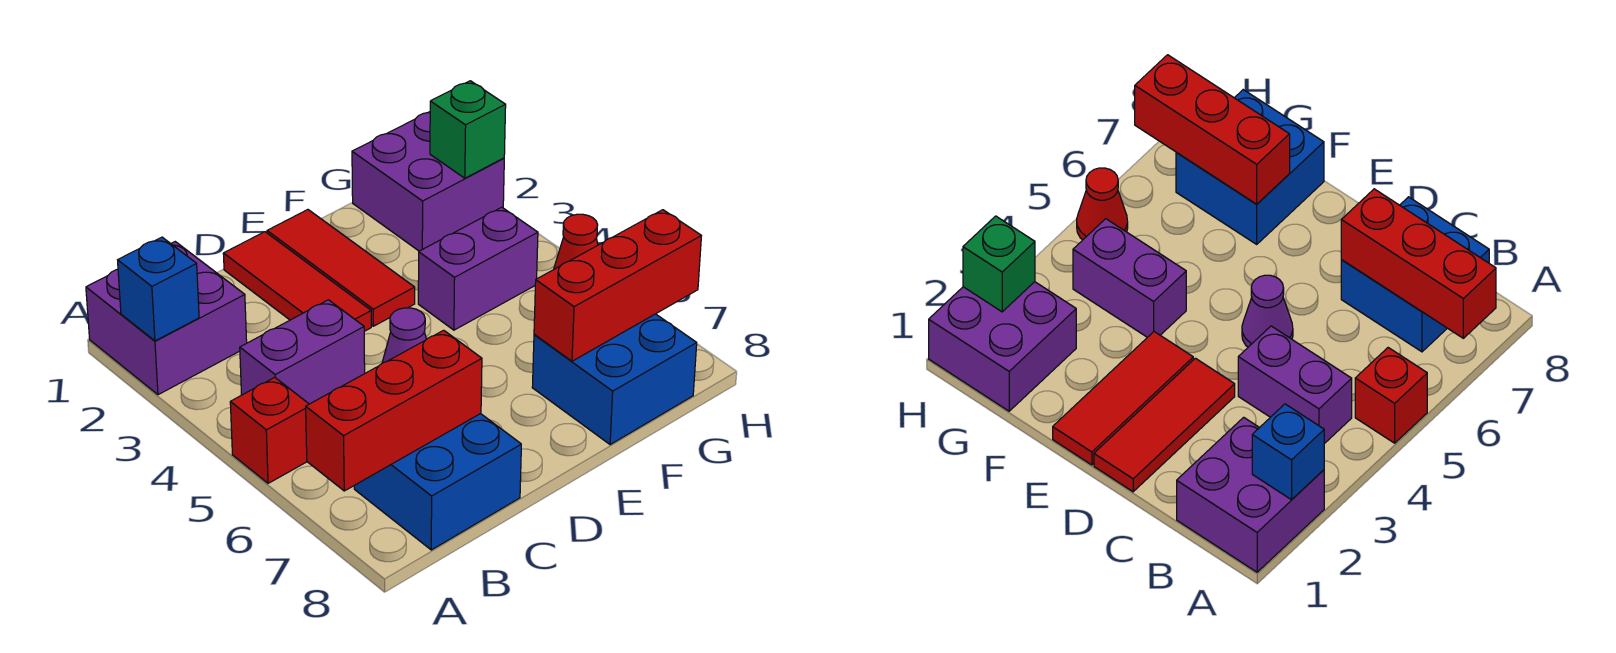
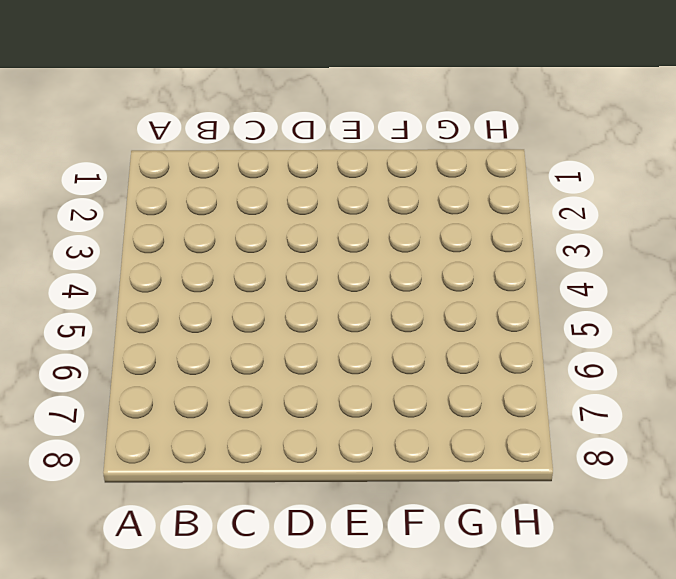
none -> purple 2x2 brick [86,242,247,395]
none -> red 1x1 brick [230,377,309,483]
none -> purple 1x2 brick [240,300,365,404]

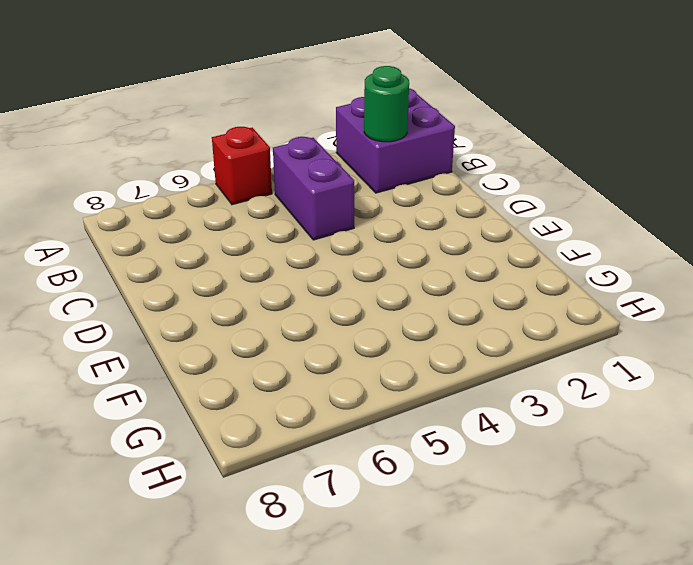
green 1x1 round brick [364,66,409,142] -> none
none -> blue 2x2 brick [354,414,521,550]
none -> red 1x3 tile [223,232,371,331]
none -> purple 1x1 cone [382,308,426,363]

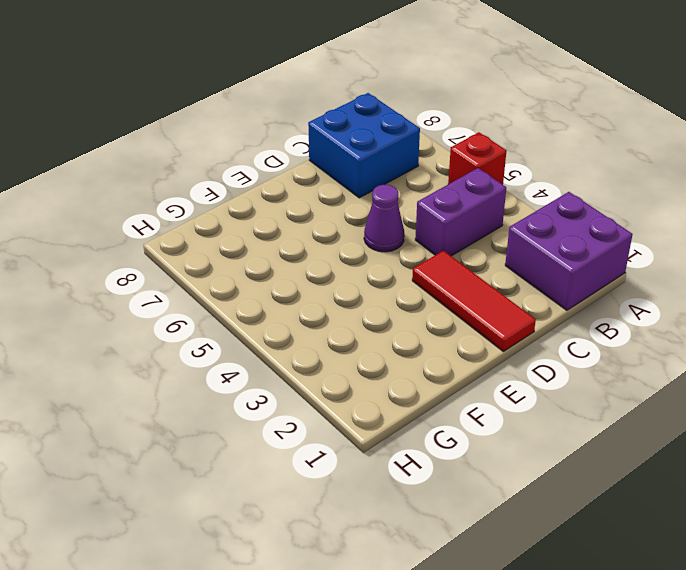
none -> red 1x3 tile [267,210,415,326]
none -> purple 1x2 brick [418,207,538,330]
none -> blue 2x2 brick [532,314,697,445]

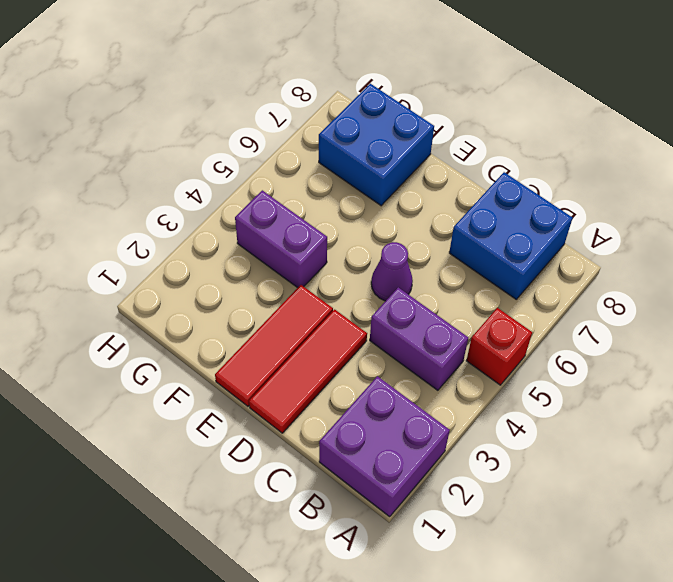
none -> purple 2x2 brick [352,112,504,251]
none -> red 1x1 cone [554,214,598,269]
none -> blue 1x1 brick [118,237,199,341]

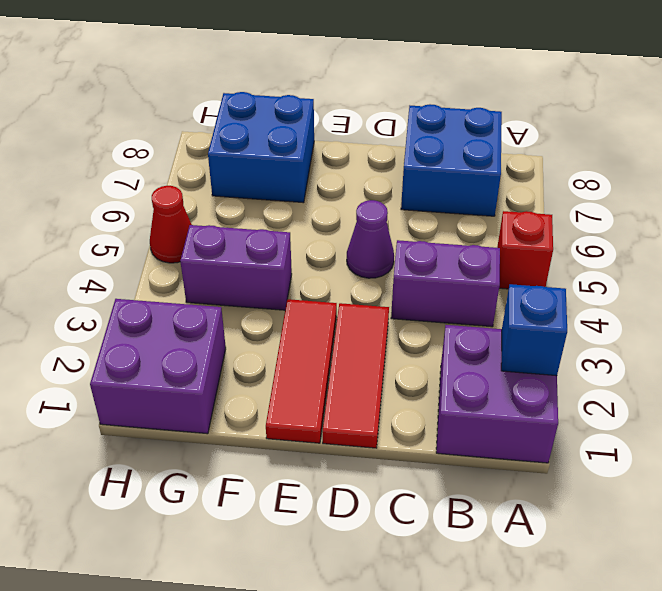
none -> red 1x3 brick [306,330,482,491]
none -> red 1x3 brick [534,210,701,361]
none -> green 1x1 brick [430,81,506,178]

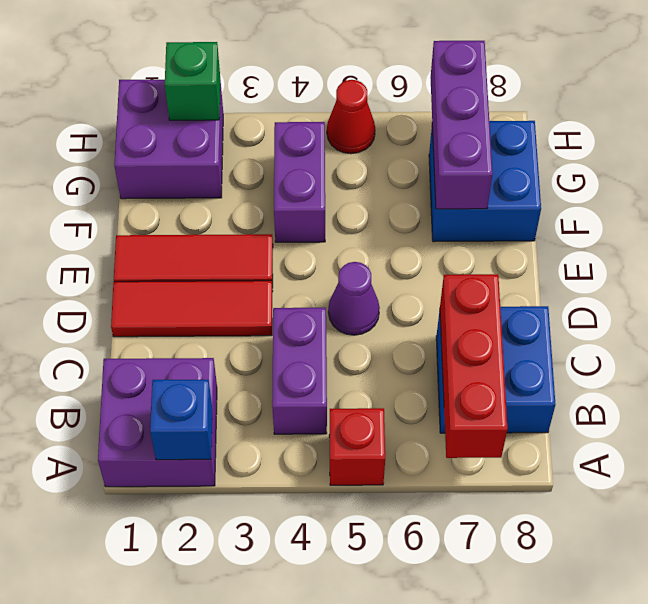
purple 1x3 brick [430,41,492,209] -> red 1x3 brick [534,210,701,361]

